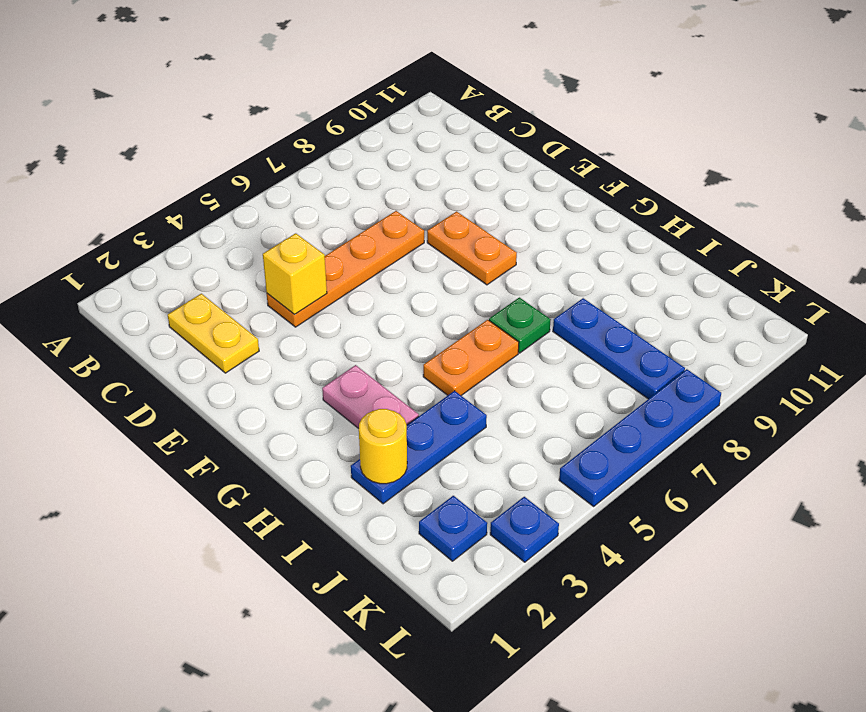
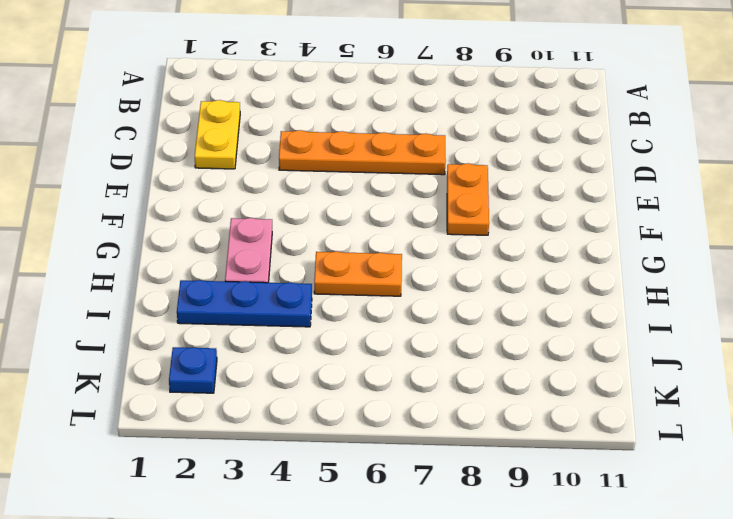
none -> green 1x1 plate [489,297,551,353]
none -> blue 1x3 plate [553,298,685,399]
none -> blue 1x1 plate [490,497,559,562]

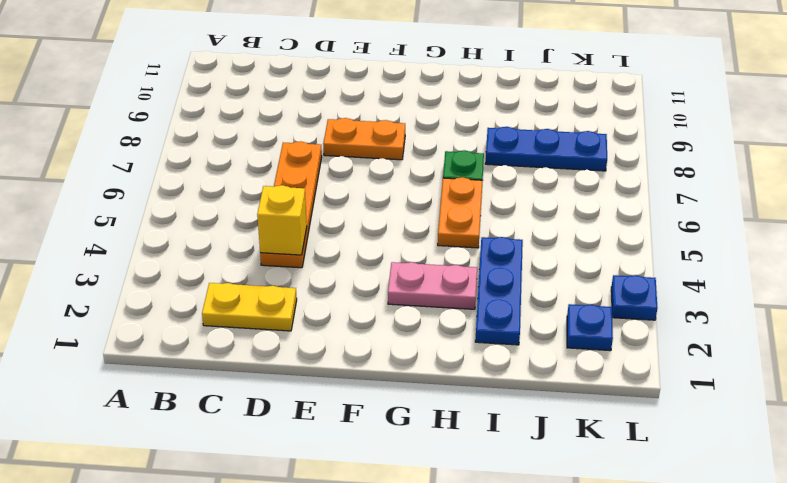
none -> blue 1x4 plate [559,369,721,506]
none -> yellow 1x1 round brick [359,409,407,484]

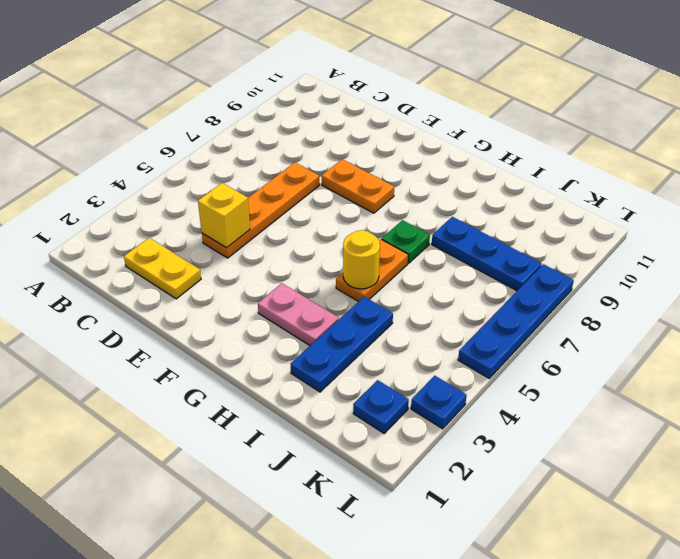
yellow 1x1 round brick [343,230,380,289] -> yellow 1x1 round brick moved to [359,409,407,484]

